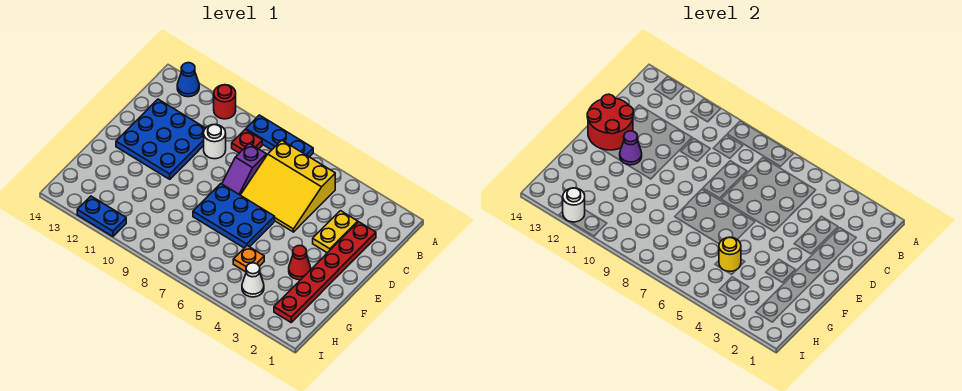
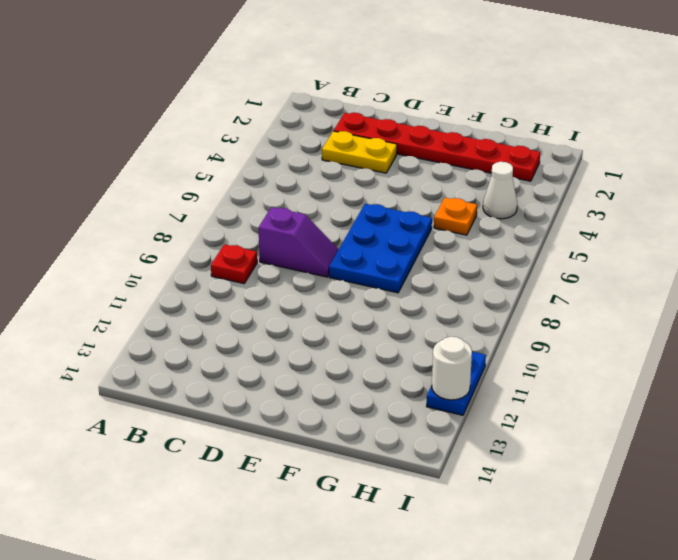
none -> blue 1x3 plate [246,115,313,157]
none -> red 1x1 round brick [214,85,236,119]
none -> blue 1x1 cone [177,63,199,97]

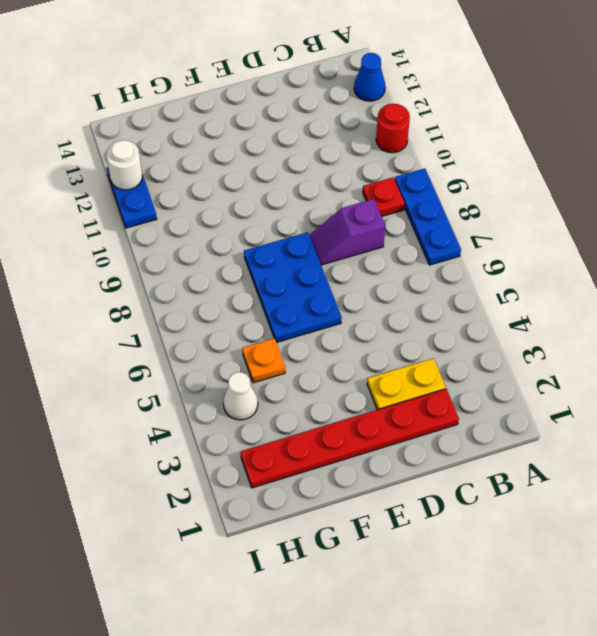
none -> yellow 3x3 slope [241,140,335,232]
none -> white 1x1 round brick [204,125,226,159]
none -> blue 3x3 plate [116,99,205,179]

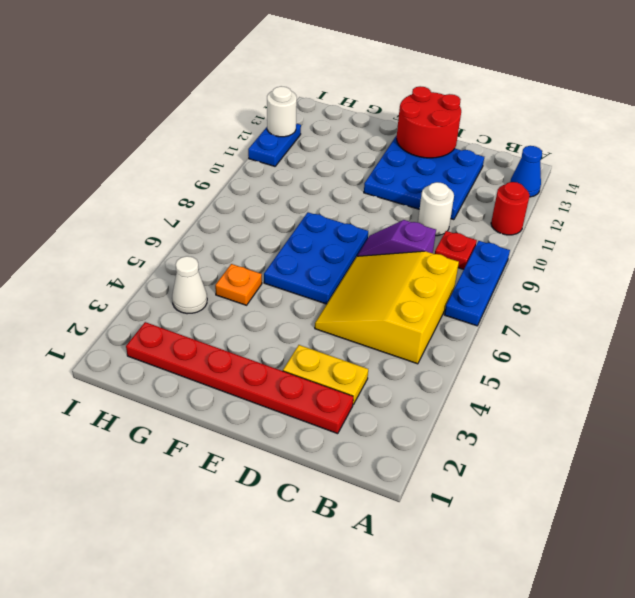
none -> red 1x1 cone [289,246,311,280]
none -> purple 1x1 cone [620,131,642,165]
none -> yellow 1x1 round brick [719,237,741,271]

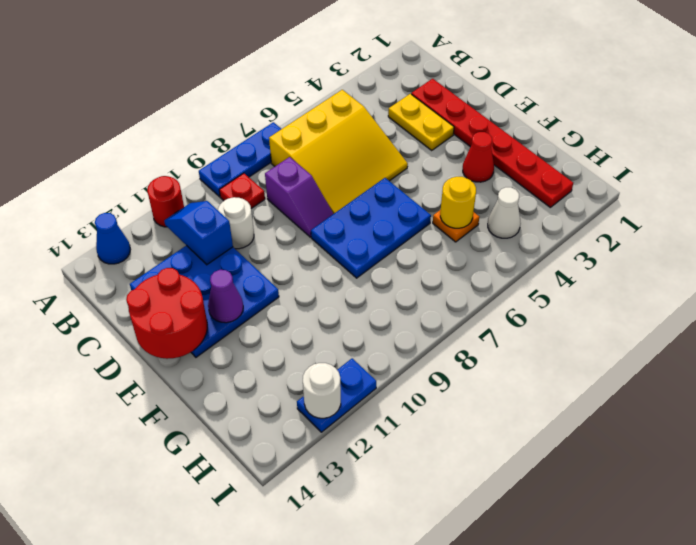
blue 1x2 slope [164,201,233,265] -> none

